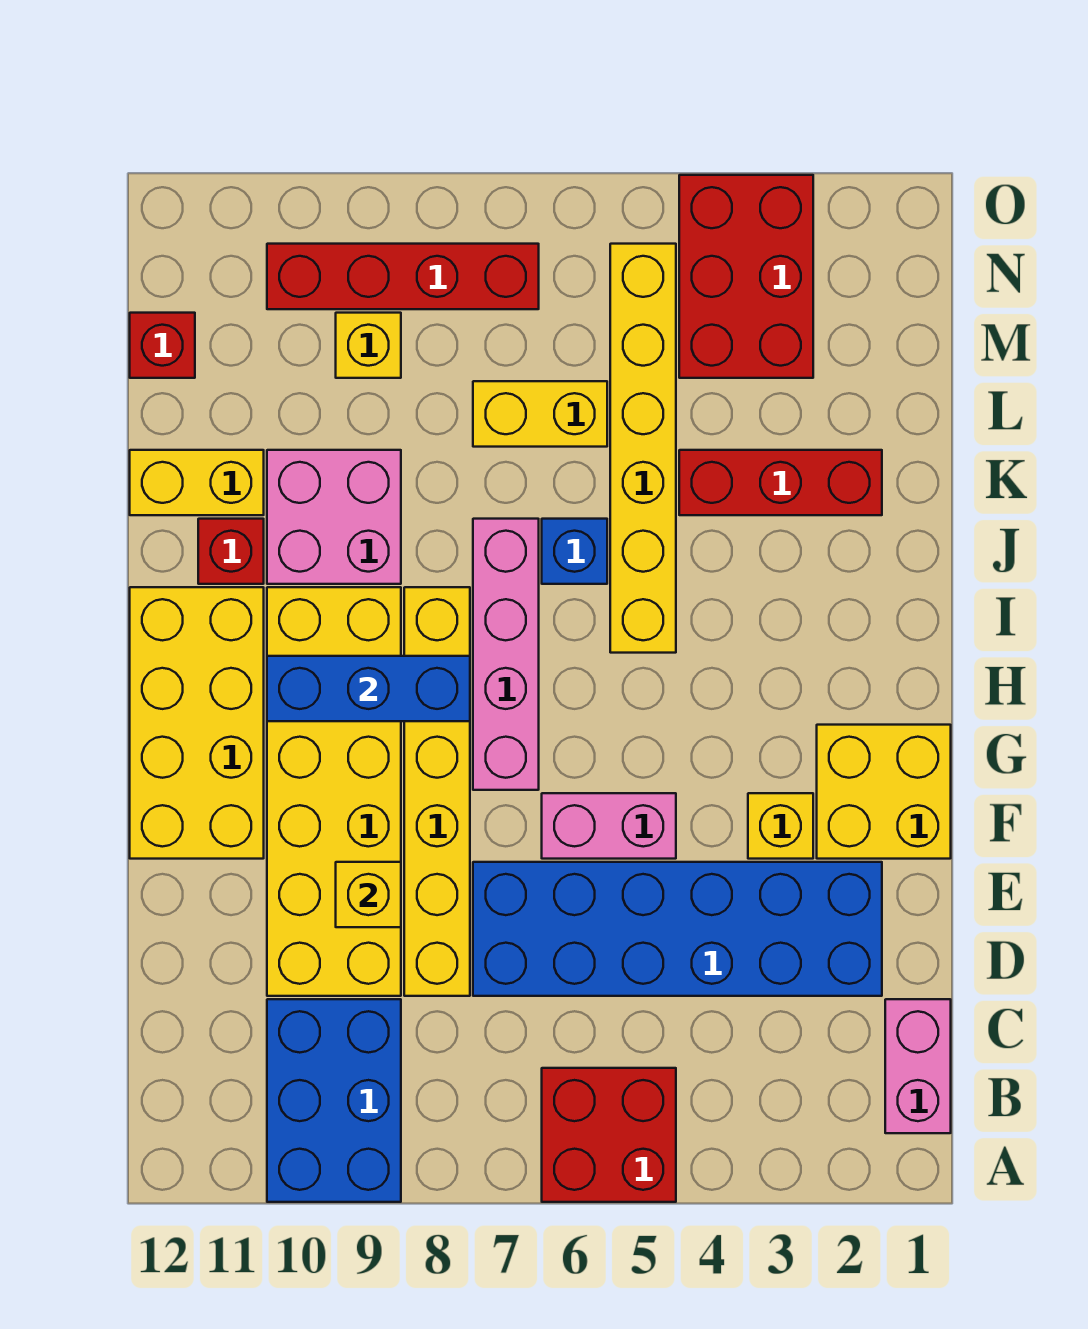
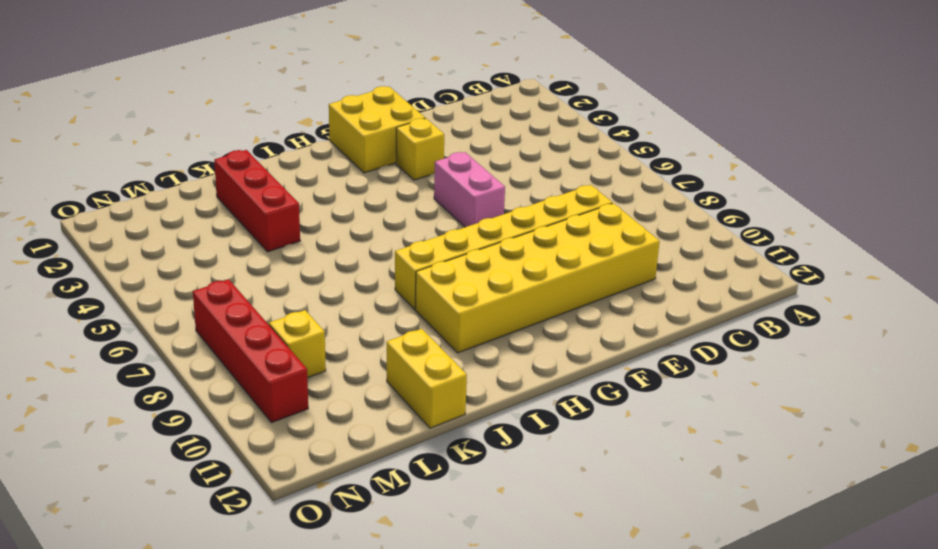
none -> red 2x2 brick [542,1068,676,1202]
none -> blue 2x3 brick [267,999,401,1202]
none -> pink 1x2 brick [885,999,951,1133]

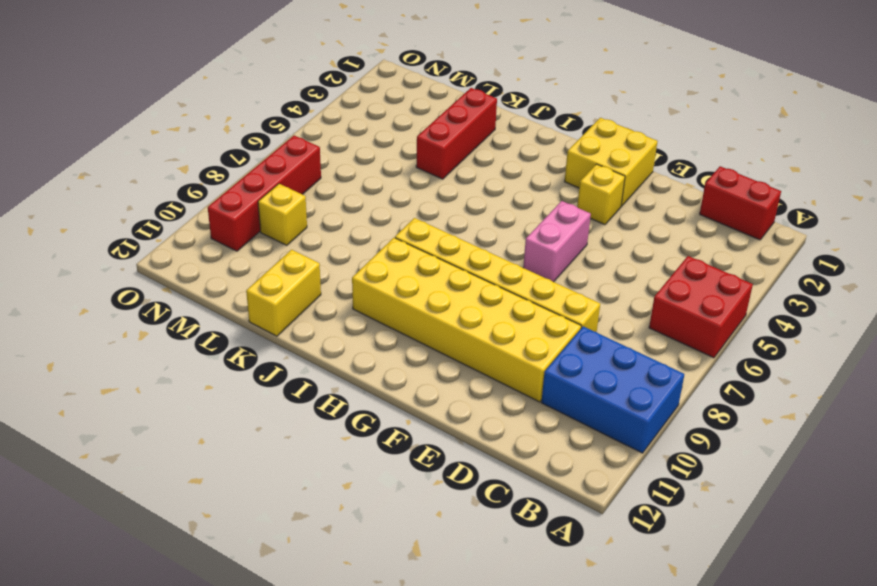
red 1x2 brick [700,166,781,240] -> pink 1x2 brick [885,999,951,1133]
none -> blue 2x6 brick [473,862,882,996]
none -> yellow 2x4 brick [130,587,264,859]
none -> pink 1x4 brick [473,519,539,790]

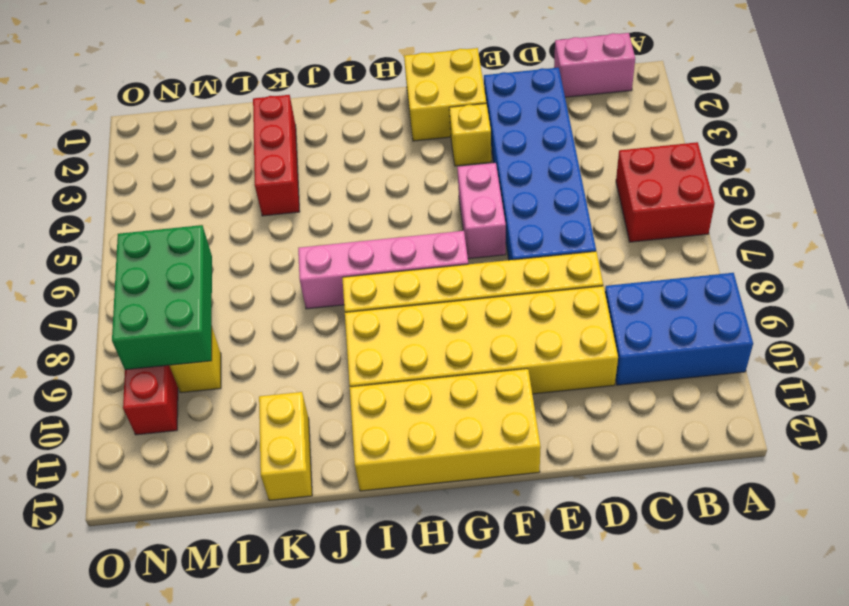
green 2x3 brick [112,225,212,370] -> none
none -> yellow 1x6 brick [610,244,676,653]
none -> blue 1x1 brick [542,519,607,584]
none -> pink 2x2 brick [267,450,401,584]

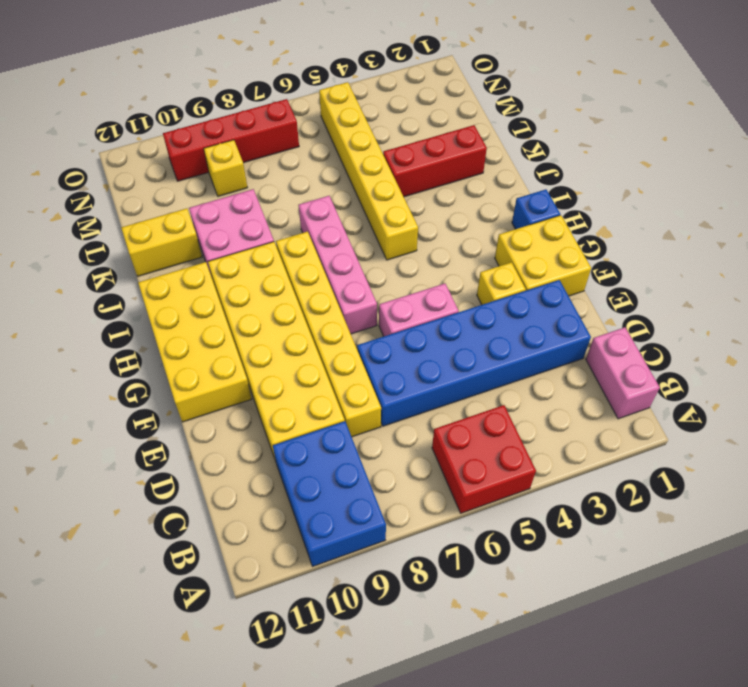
blue 1x1 brick [512,189,560,229] -> blue 1x1 brick moved to [542,519,607,584]
none -> red 1x1 brick [198,519,264,584]
none -> yellow 1x2 brick [473,381,607,447]
none -> red 2x3 brick [679,175,813,378]

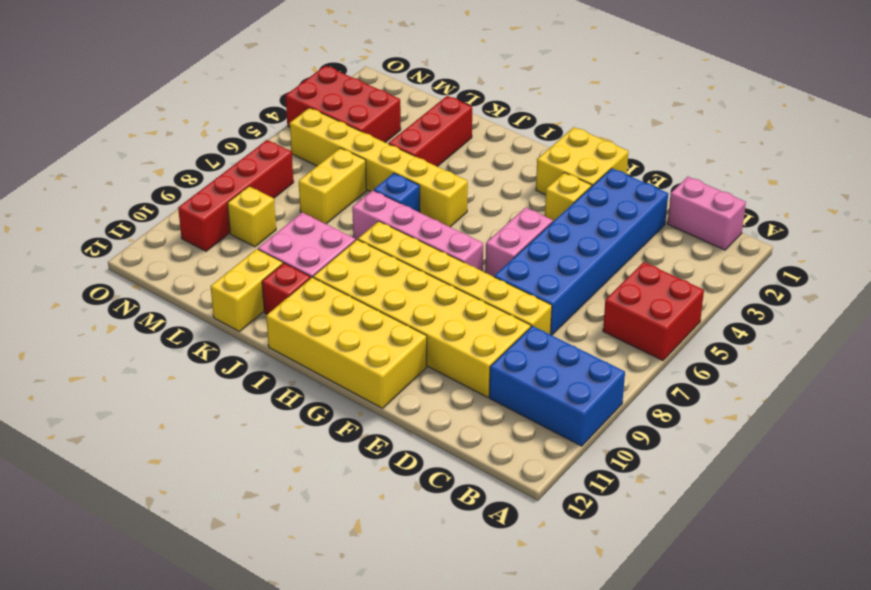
none -> red 1x1 brick [130,313,195,378]
none -> yellow 1x1 brick [336,862,401,927]
none -> blue 1x3 brick [267,656,470,721]

